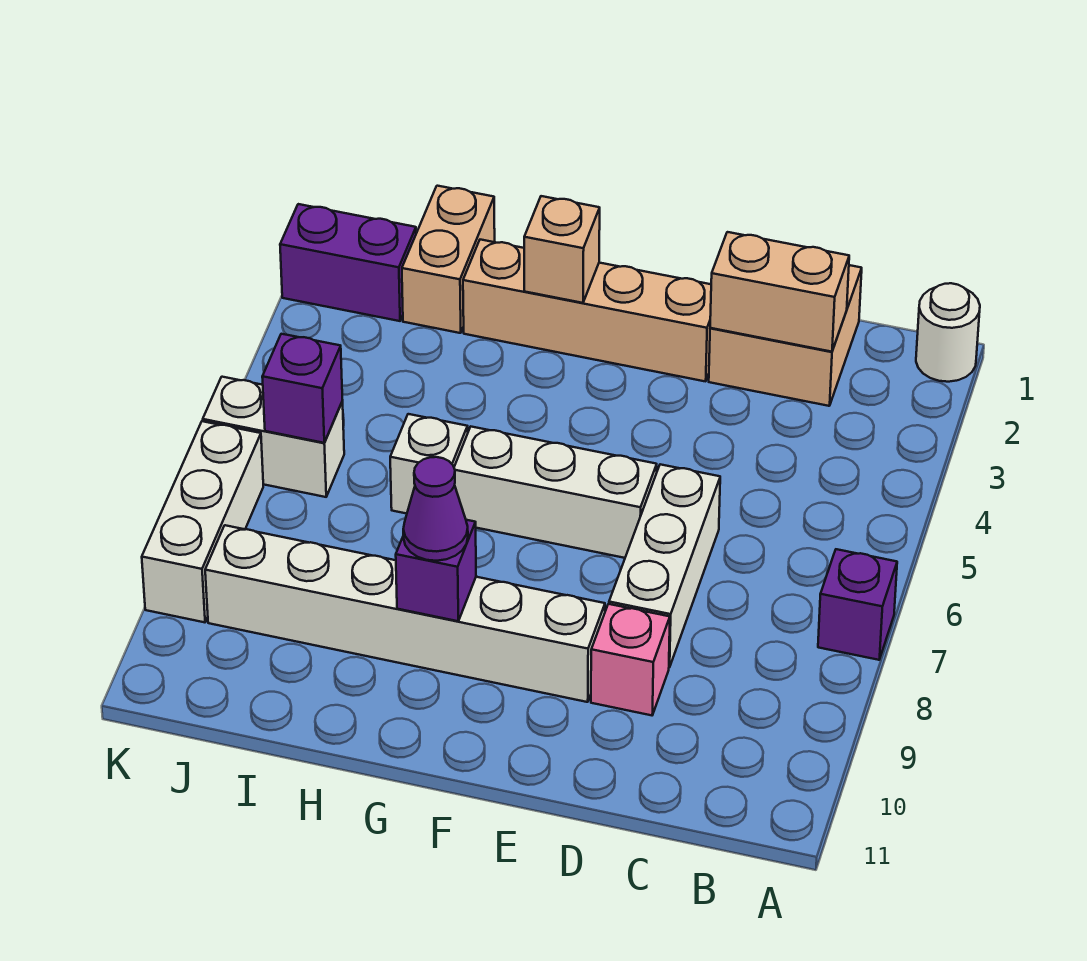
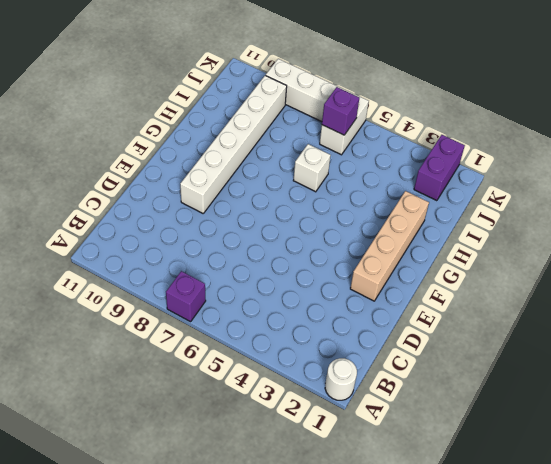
none -> tan 2x2 brick [709,265,862,406]
none -> white 1x3 brick [609,464,720,667]
none -> pink 1x1 brick [591,604,670,715]

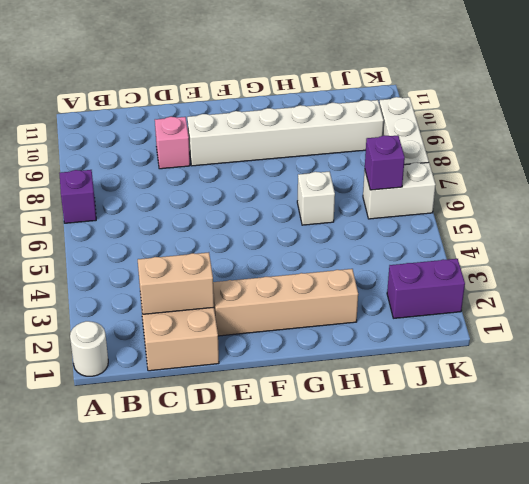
none -> white 1x3 brick [609,464,720,667]
none -> white 1x3 brick [454,427,657,558]
none -> tan 1x2 brick [402,186,495,333]

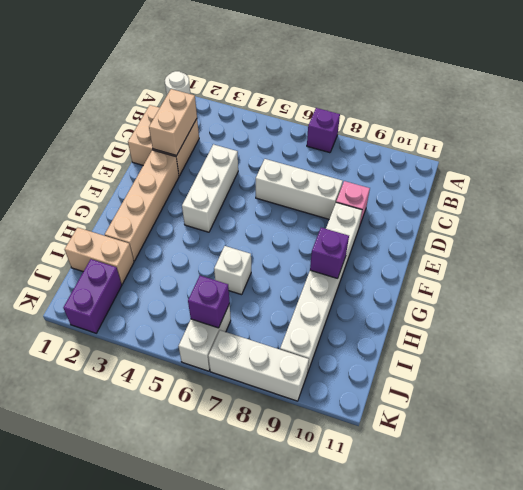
white 1x3 brick [182,144,238,232] -> white 1x3 brick moved to [454,427,657,558]
none -> tan 1x1 brick [524,196,600,303]
none -> purple 1x1 cone [403,457,468,561]

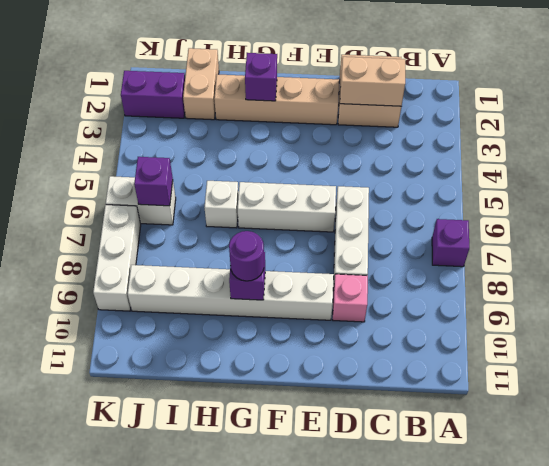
purple 1x1 brick [245,53,277,101] -> tan 1x1 brick [524,196,600,303]
purple 1x1 round brick [229,231,264,281] -> purple 1x1 cone [403,457,468,561]
none -> white 1x1 round brick [916,283,980,382]

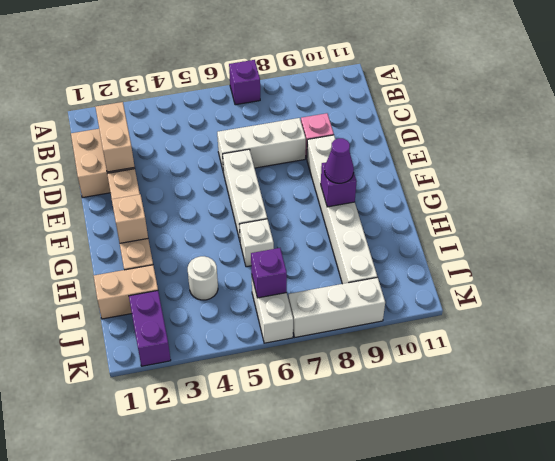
white 1x1 round brick [188,256,218,300] -> white 1x1 round brick moved to [916,283,980,382]

